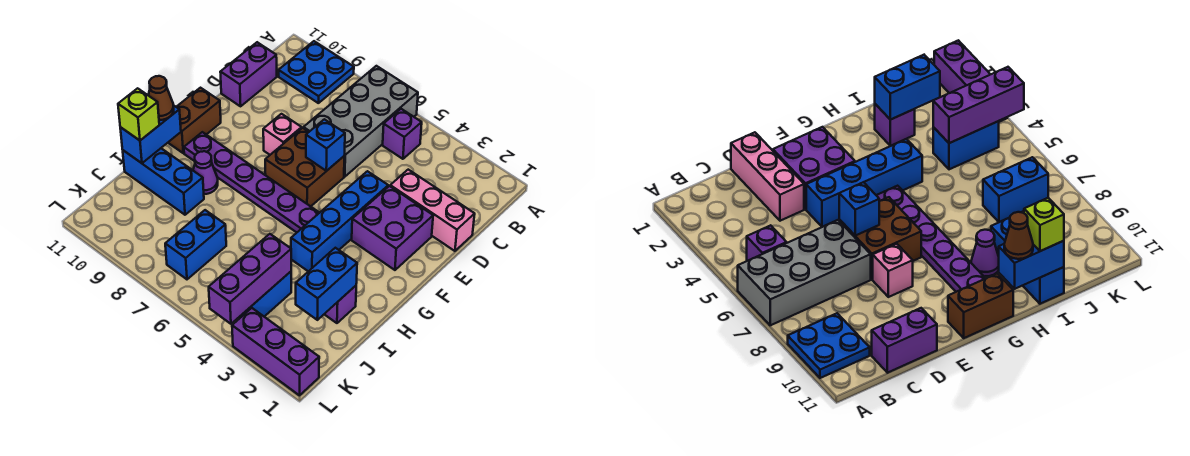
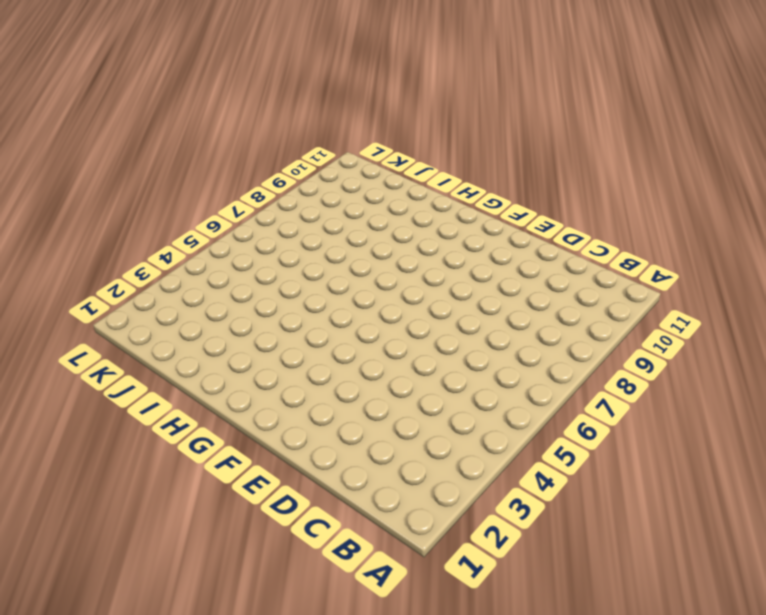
none -> grey 2x4 brick [303,66,418,177]
none -> blue 2x2 plate [278,41,354,103]
none -> purple 1x1 brick [383,109,422,159]

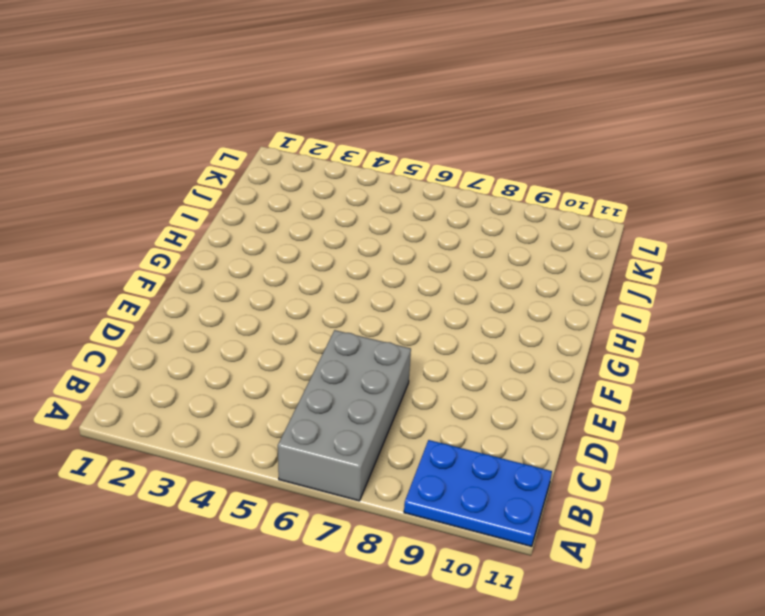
blue 2x3 plate [404,440,552,547] -> blue 2x2 plate [278,41,354,103]
none -> purple 1x1 brick [383,109,422,159]
none -> purple 1x2 brick [220,42,277,106]
none -> pink 1x3 brick [390,170,475,251]

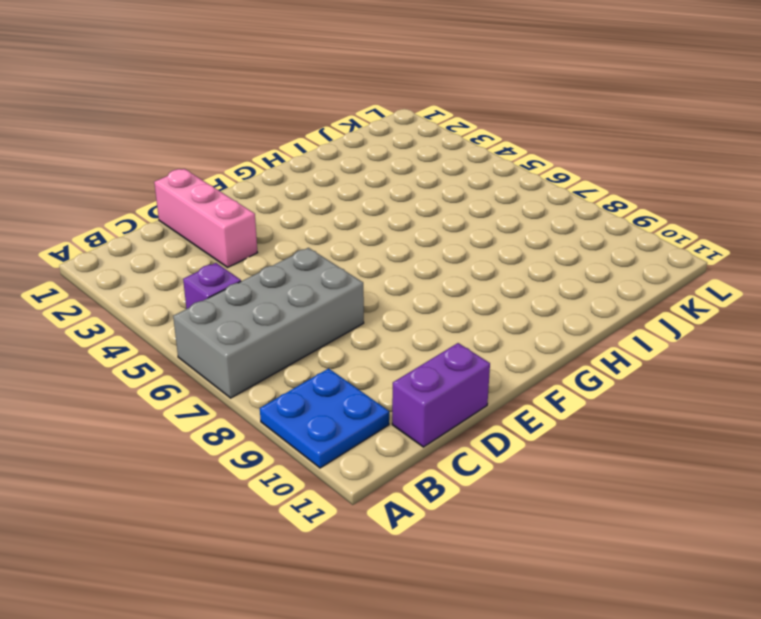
none -> purple 2x2 brick [352,186,433,270]
none -> blue 1x4 brick [291,171,388,271]
none -> brown 2x2 brick [265,128,344,206]

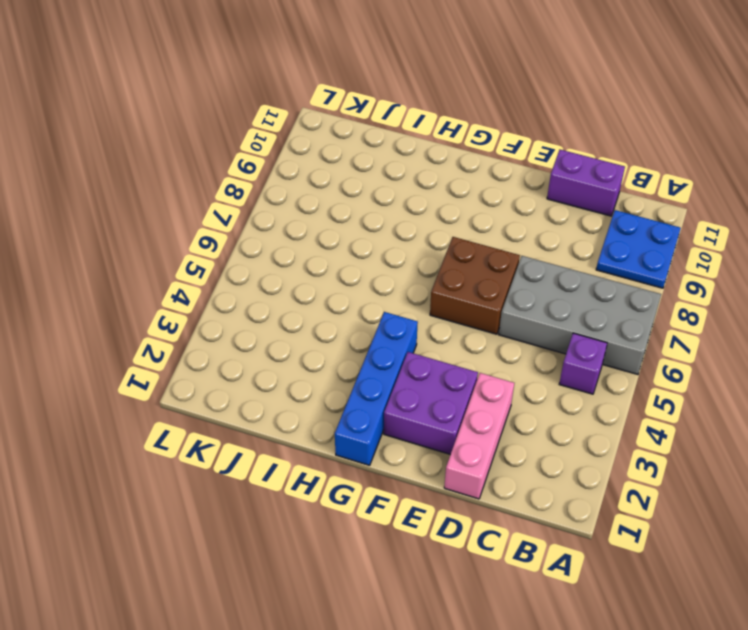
blue 1x4 brick [335,312,418,465] -> blue 1x4 brick turned to [291,171,388,271]
none -> pink 1x1 brick [263,114,302,155]
none -> brown 1x2 brick [168,88,221,153]
none -> purple 1x6 plate [184,132,319,232]

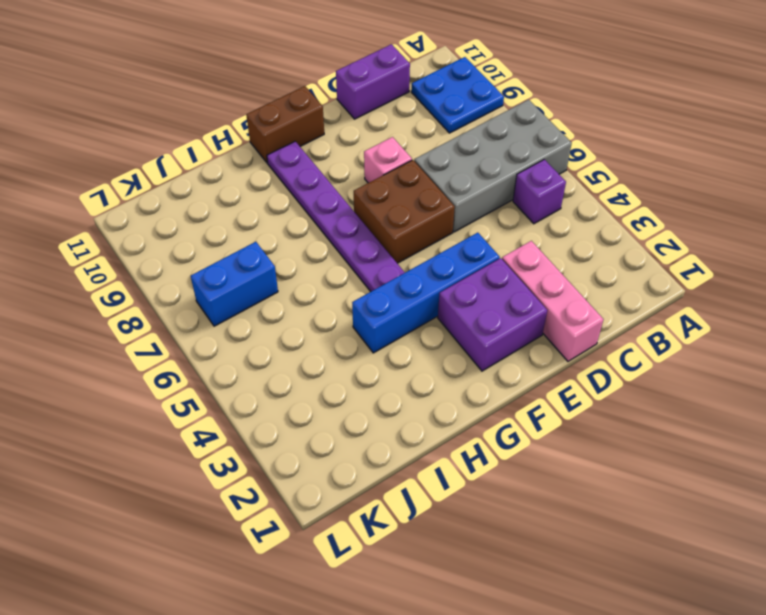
none -> purple 1x1 cone [193,151,218,194]
none -> purple 1x1 brick [324,286,356,323]
none -> blue 1x3 brick [123,148,204,215]

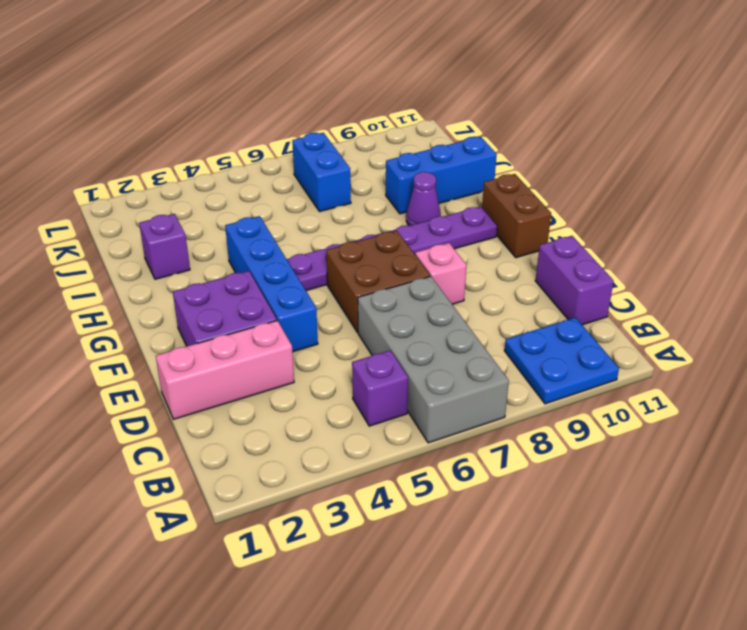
none -> blue 1x2 brick [239,272,291,318]
none -> purple 1x3 brick [232,308,319,395]
none -> blue 1x1 brick [306,119,345,171]

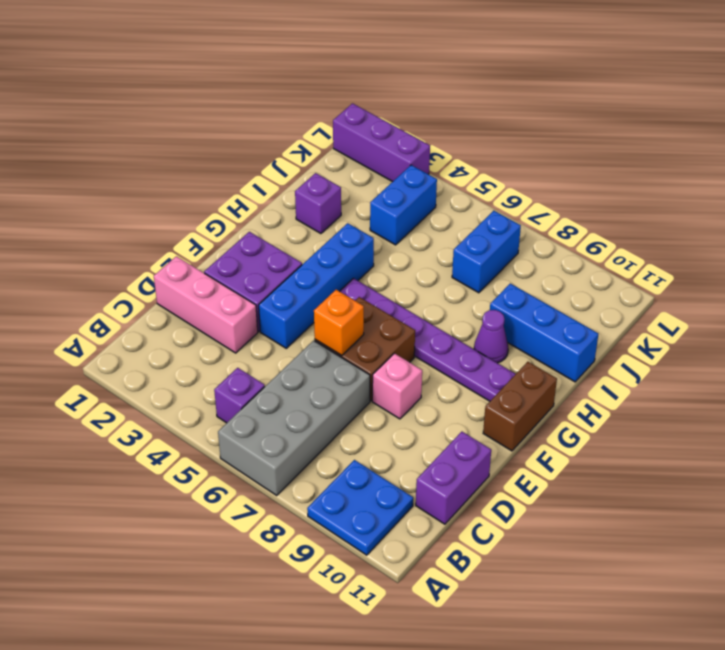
orange 1x1 brick [314,290,364,356] -> blue 1x1 brick [306,119,345,171]
none -> blue 1x2 brick [120,105,181,163]
none -> blue 1x2 brick [296,248,357,320]
none -> purple 1x3 brick [209,234,291,324]

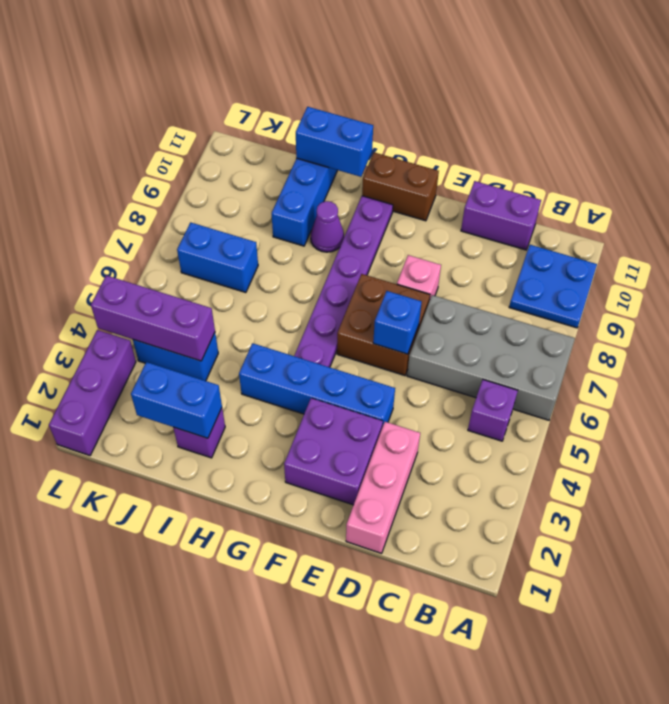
none -> brown 1x1 cone [148,76,174,120]
none -> lime 1x1 brick [118,88,159,140]

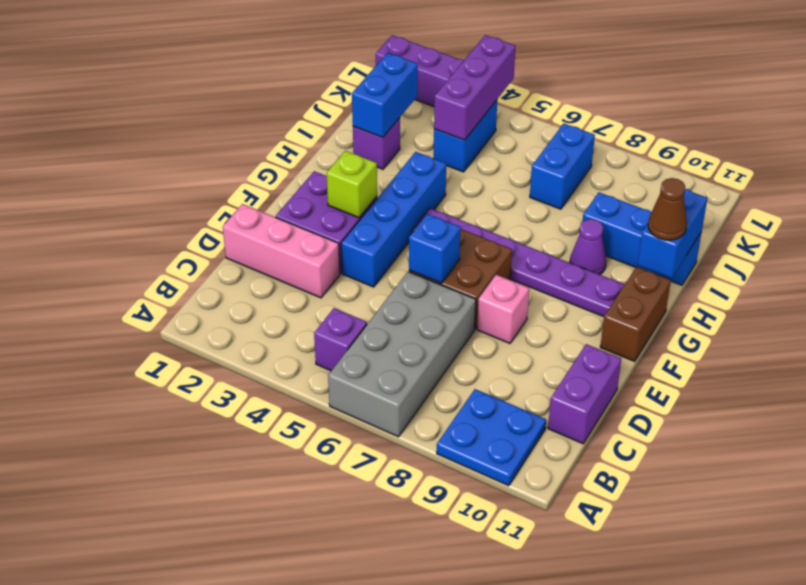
lime 1x1 brick [327,151,377,218] -> lime 1x1 brick moved to [118,88,159,140]

